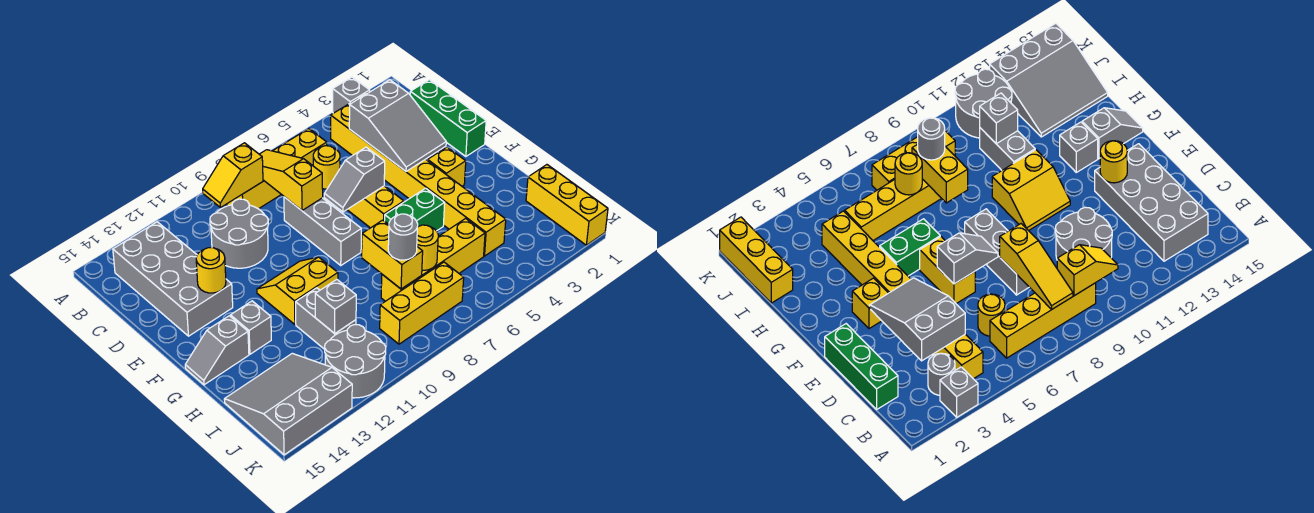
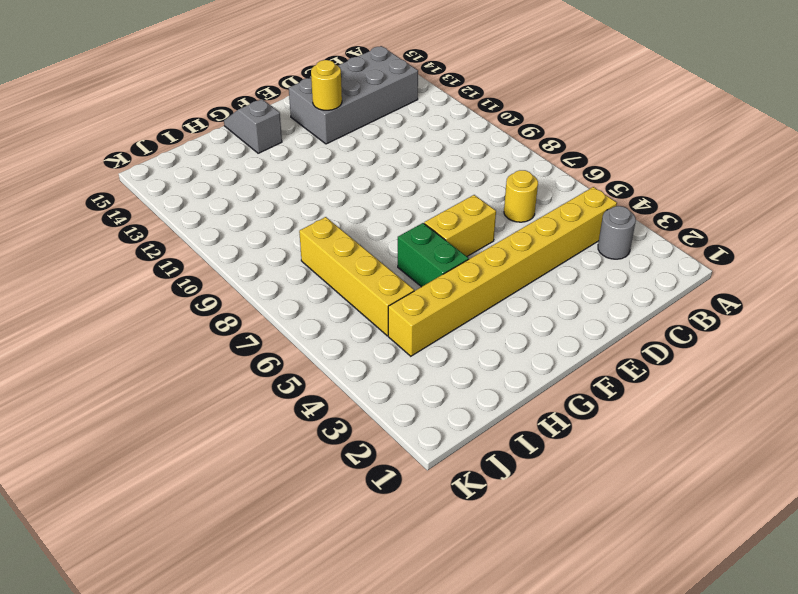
none -> grey 1x1 brick [333,77,370,113]
none -> yellow 1x4 brick [226,129,327,209]
none -> green 1x3 brick [410,80,486,156]
none -> grey 2x2 round brick [210,199,268,268]

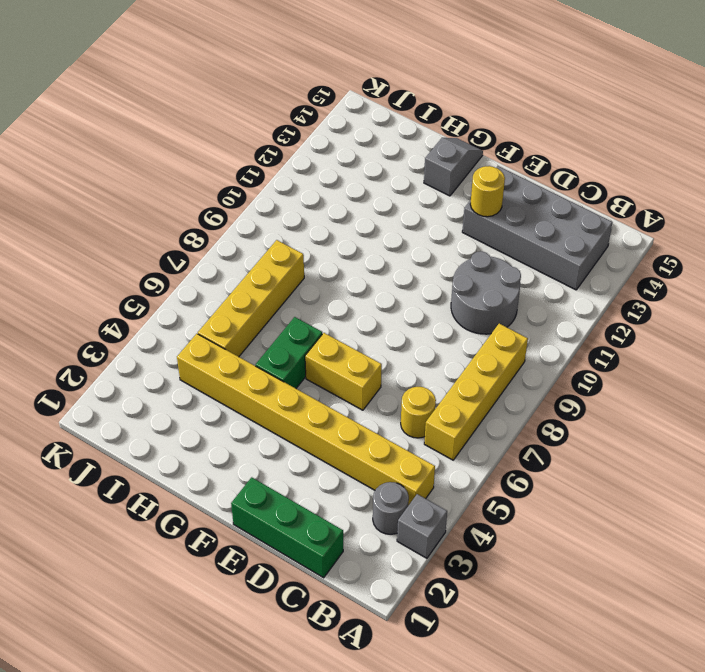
none -> grey 1x3 brick [284,197,361,265]
none -> yellow 1x1 brick [428,147,466,186]
none -> yellow 2x2 slope [257,257,338,324]
none -> grey 1x1 brick [230,301,271,354]

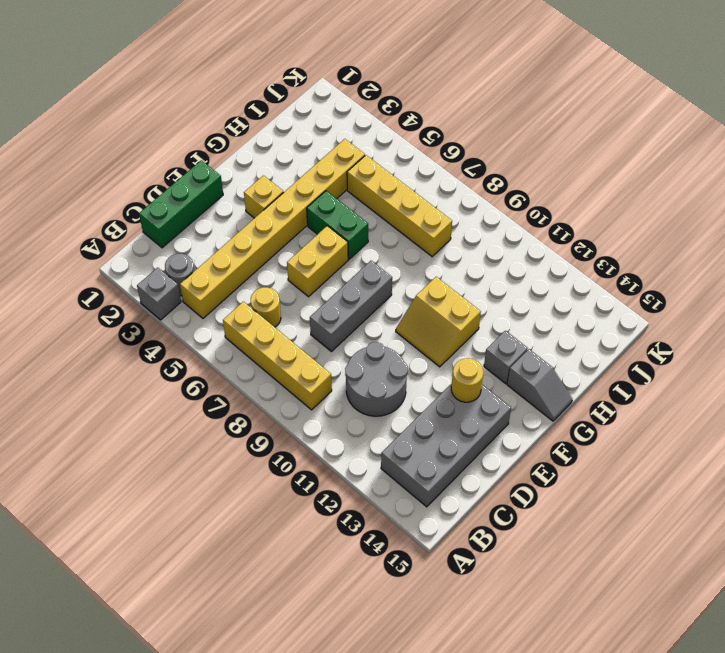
none -> grey 1x2 brick [296,288,356,349]
none -> yellow 1x3 brick [526,165,608,245]
none -> grey 3x3 slope [224,353,352,455]
none -> yellow 1x3 brick [380,262,464,344]

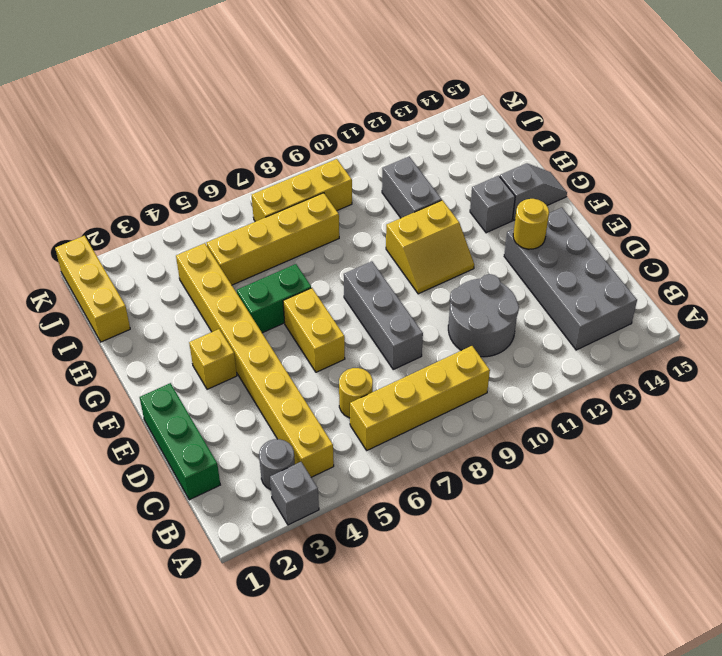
none -> grey 3x3 slope [224,353,352,455]
none -> grey 2x2 round brick [325,325,386,398]
none -> yellow 1x3 slope [259,150,323,210]
none -> yellow 1x2 slope [203,143,263,208]

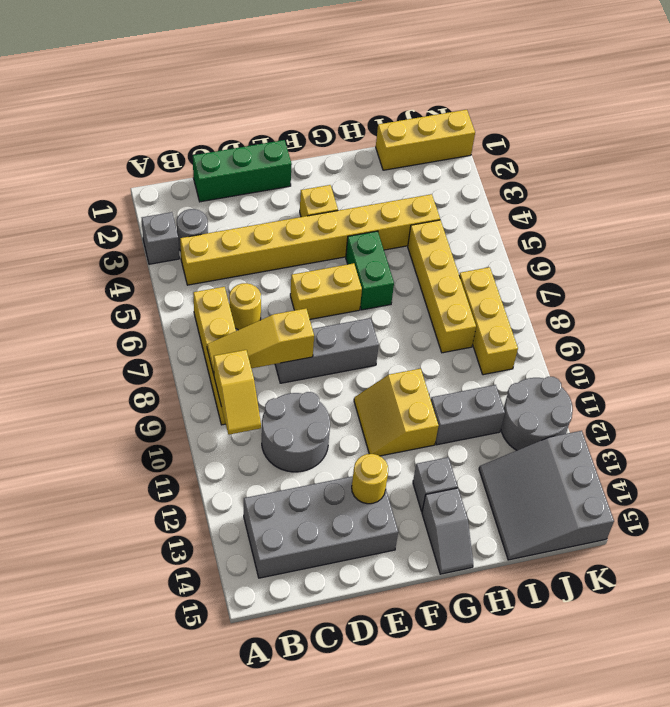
none -> grey 2x3 slope [349,80,446,171]
none -> grey 1x2 slope [324,147,385,212]
none -> yellow 1x2 brick [362,220,423,289]
none -> yellow 1x1 round brick [417,225,438,270]

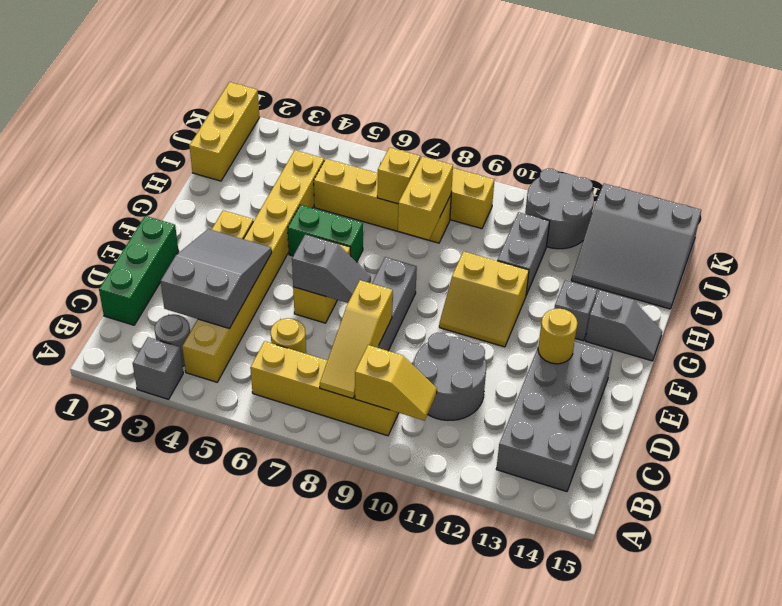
yellow 1x1 brick [377,148,420,204] -> yellow 1x1 round brick [417,225,438,270]
none -> grey 1x1 brick [315,280,356,333]
none -> grey 1x1 round brick [388,214,418,260]

